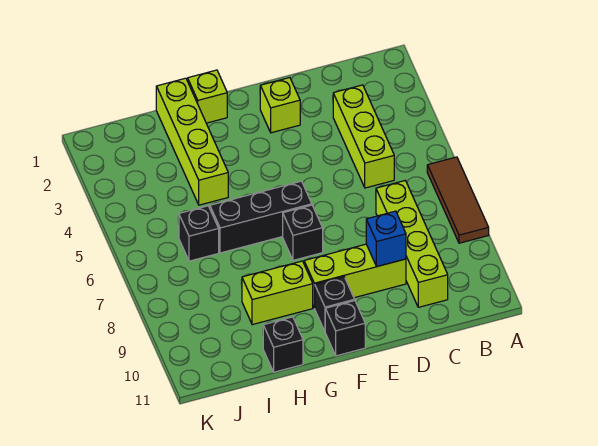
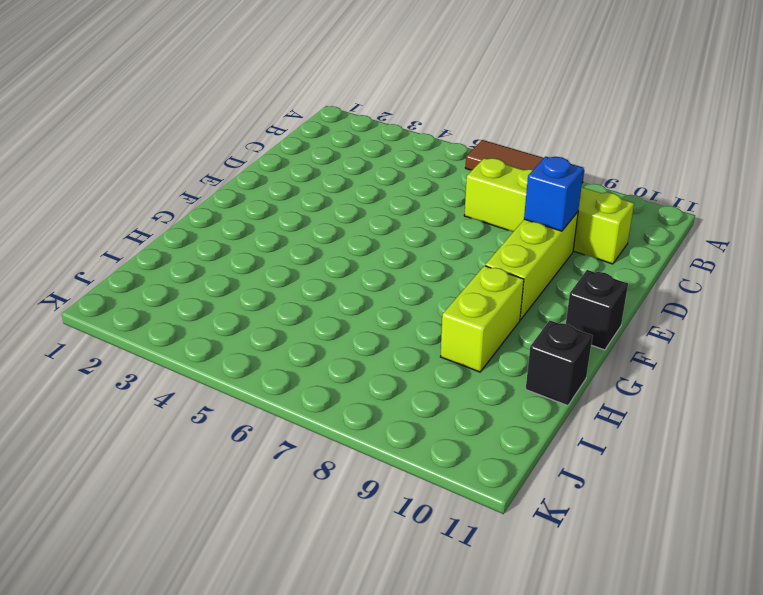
none -> lime 1x3 brick [333,85,394,188]
none -> lime 1x1 brick [260,78,300,133]
none -> black 1x3 brick [210,181,312,253]

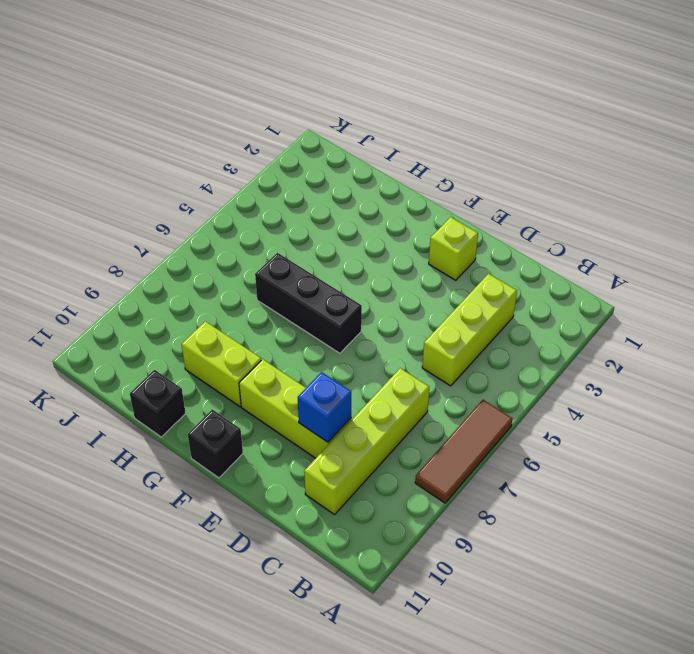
none -> black 1x1 brick [283,205,323,260]
none -> black 1x1 brick [315,277,355,331]
none -> lime 1x1 brick [188,70,227,123]

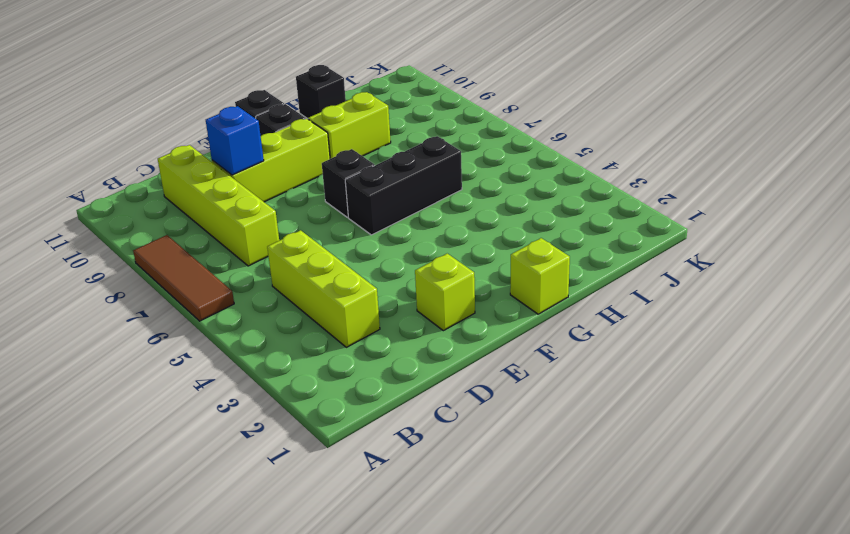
none -> lime 1x4 brick [156,78,228,205]
none -> black 1x1 brick [179,206,219,261]

